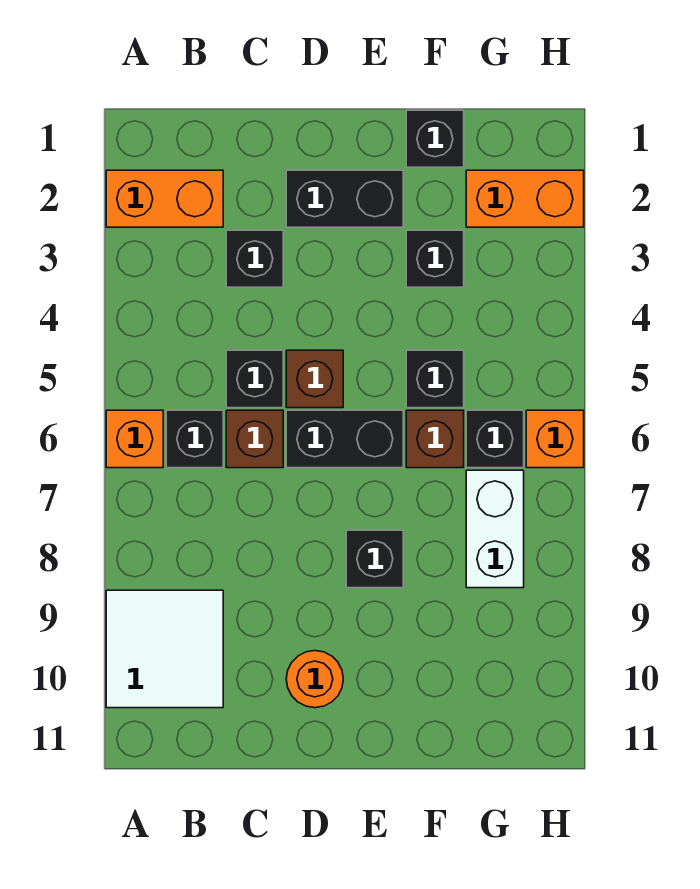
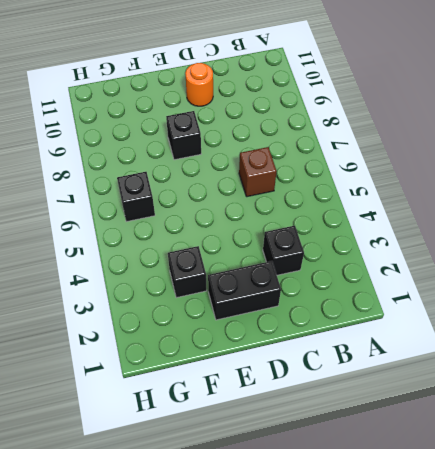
none -> orange 1x2 brick [106,170,223,227]
none -> orange 1x1 brick [106,410,163,468]
none -> white 2x2 tile [106,590,223,708]

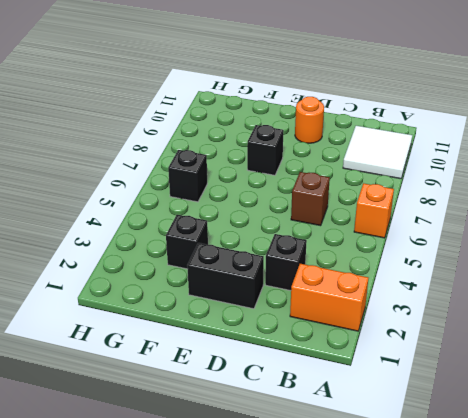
none -> black 1x1 brick [166,410,223,468]
none -> black 1x1 brick [226,350,283,408]
none -> brown 1x1 brick [286,350,343,408]

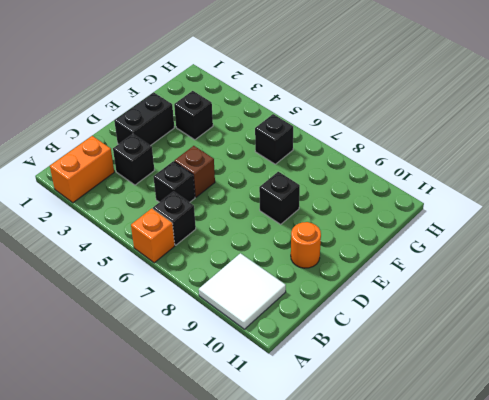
none -> brown 1x1 brick [226,410,283,468]
none -> black 1x2 brick [286,410,403,468]
none -> black 1x1 brick [406,110,464,167]

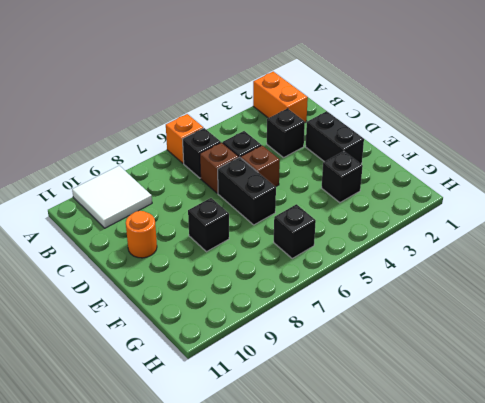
none -> black 1x1 brick [406,110,464,167]
none -> black 1x1 brick [406,350,464,408]
none -> brown 1x1 brick [406,410,464,468]

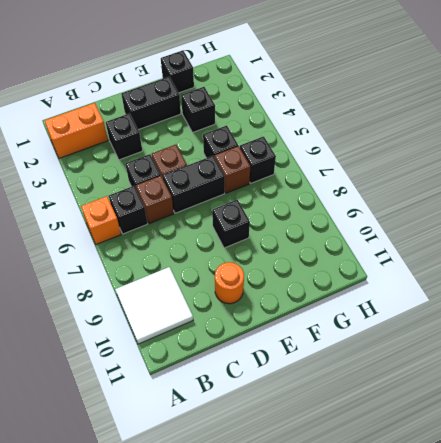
none -> orange 1x2 brick [466,170,584,227]
none -> white 1x2 brick [466,470,524,588]
none -> orange 1x1 brick [526,410,584,468]

